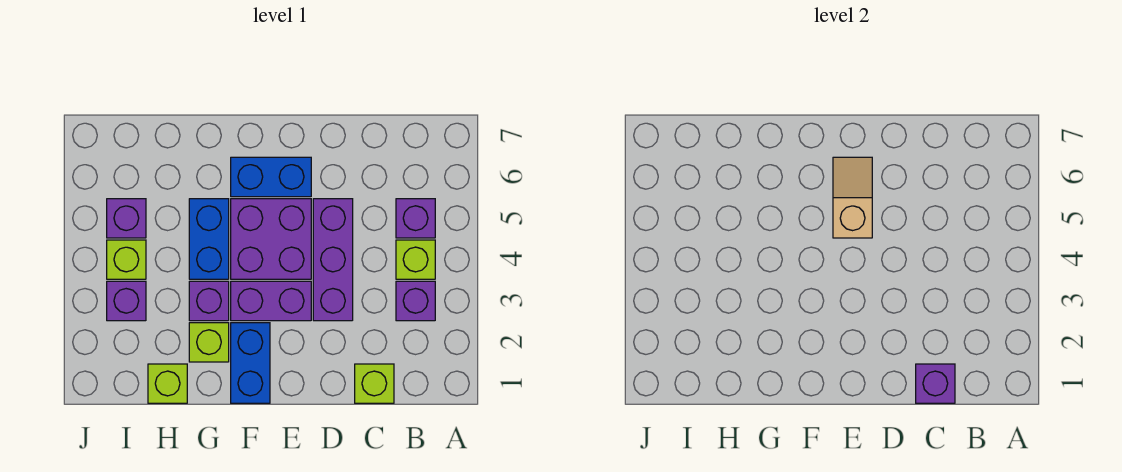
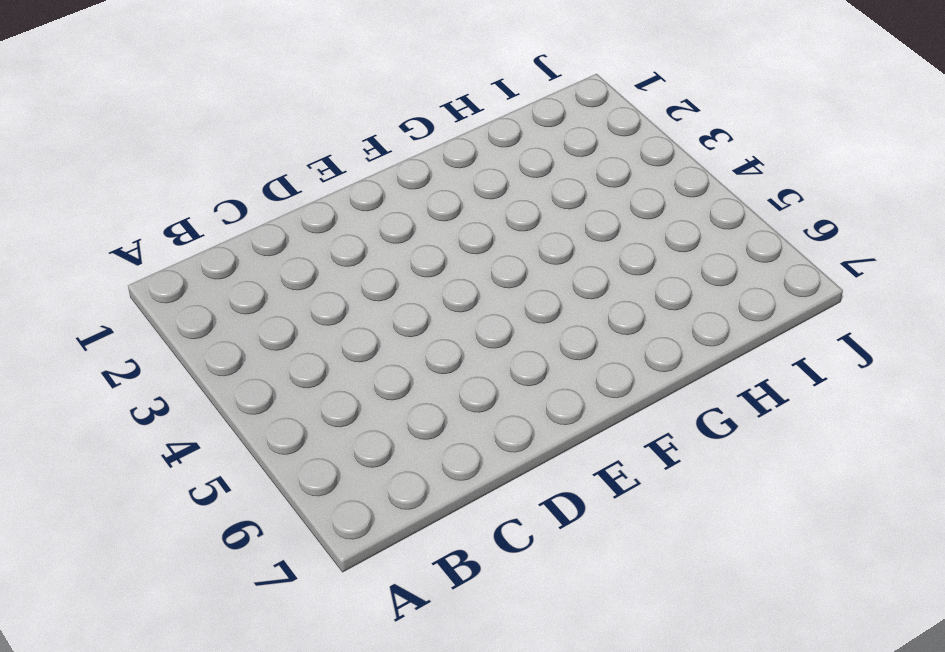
none -> purple 1x1 brick [396,281,435,321]
none -> lime 1x1 brick [396,240,435,279]
none -> purple 1x1 brick [396,199,435,238]

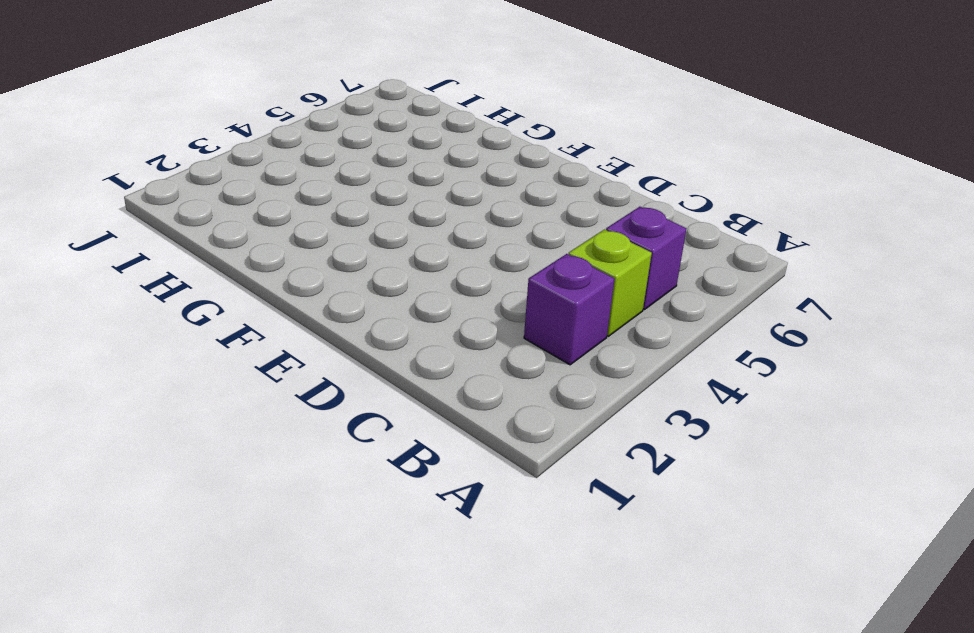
none -> lime 1x1 brick [355,364,394,403]
none -> purple 1x3 brick [313,199,353,321]
none -> purple 1x2 brick [231,281,311,321]

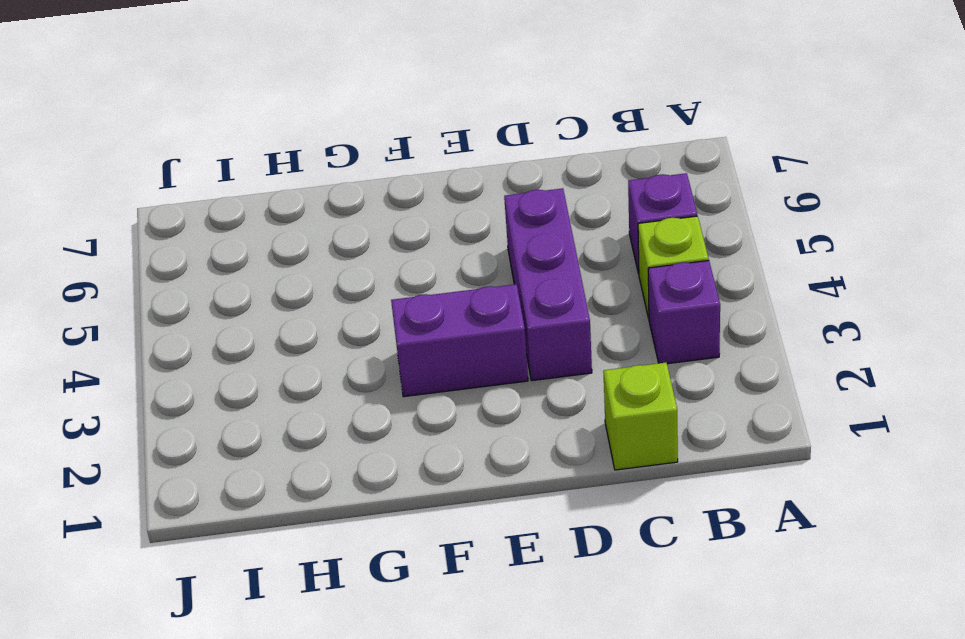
none -> purple 2x2 brick [231,199,311,279]
none -> blue 1x2 brick [231,157,311,197]
none -> blue 1x2 brick [231,323,270,403]

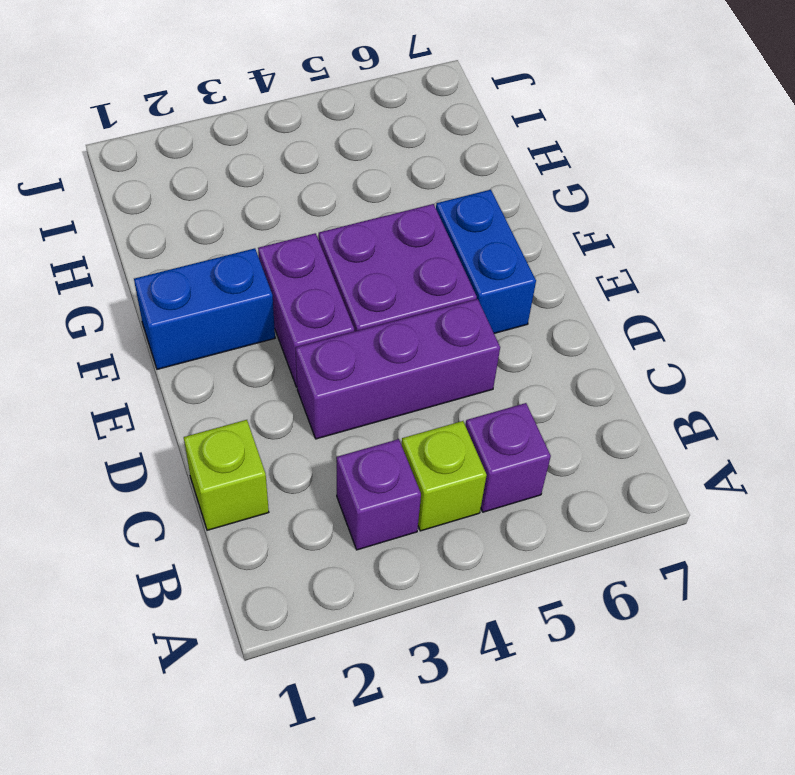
none -> lime 1x1 brick [189,323,229,362]
none -> purple 1x1 brick [189,281,229,321]
none -> blue 1x2 brick [189,199,229,279]

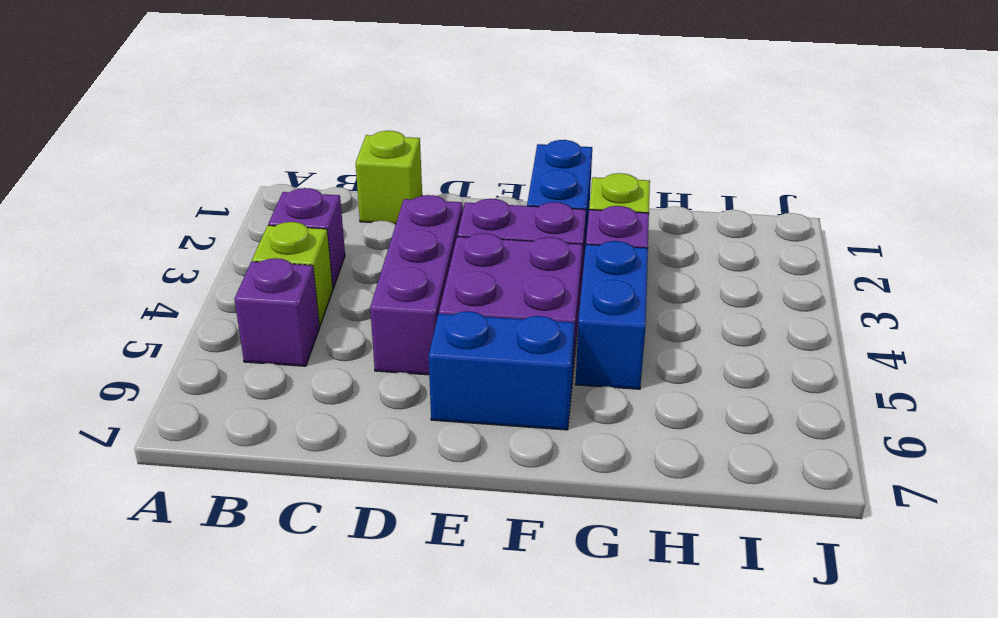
none -> lime 1x1 brick [148,364,187,403]
none -> purple 1x1 brick [107,281,146,321]
none -> lime 1x1 brick [107,240,146,279]

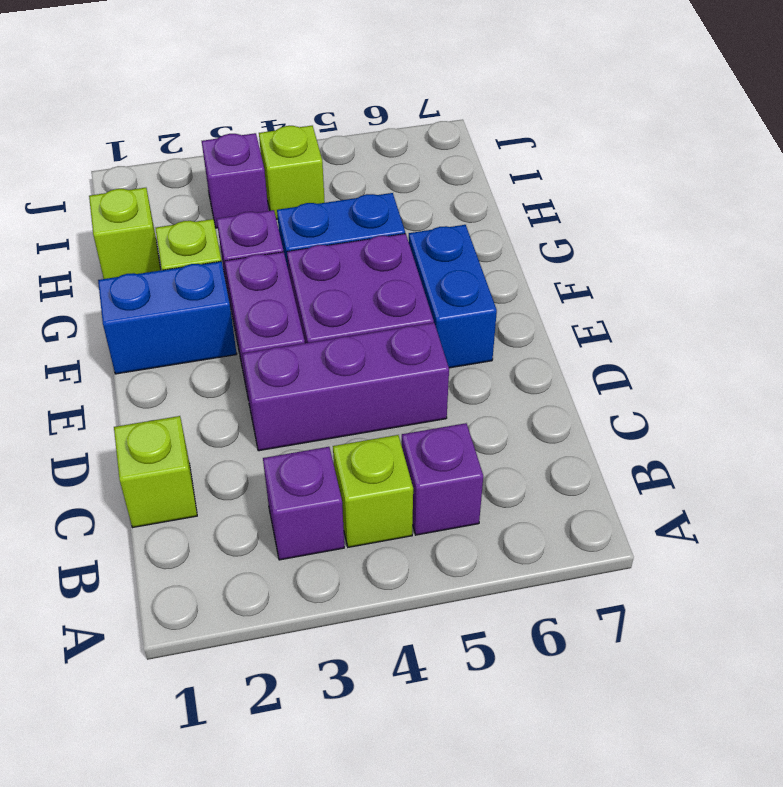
none -> purple 1x1 brick [107,199,146,238]
none -> purple 1x1 brick [916,364,955,403]
none -> tan 1x2 slope [833,157,872,238]

